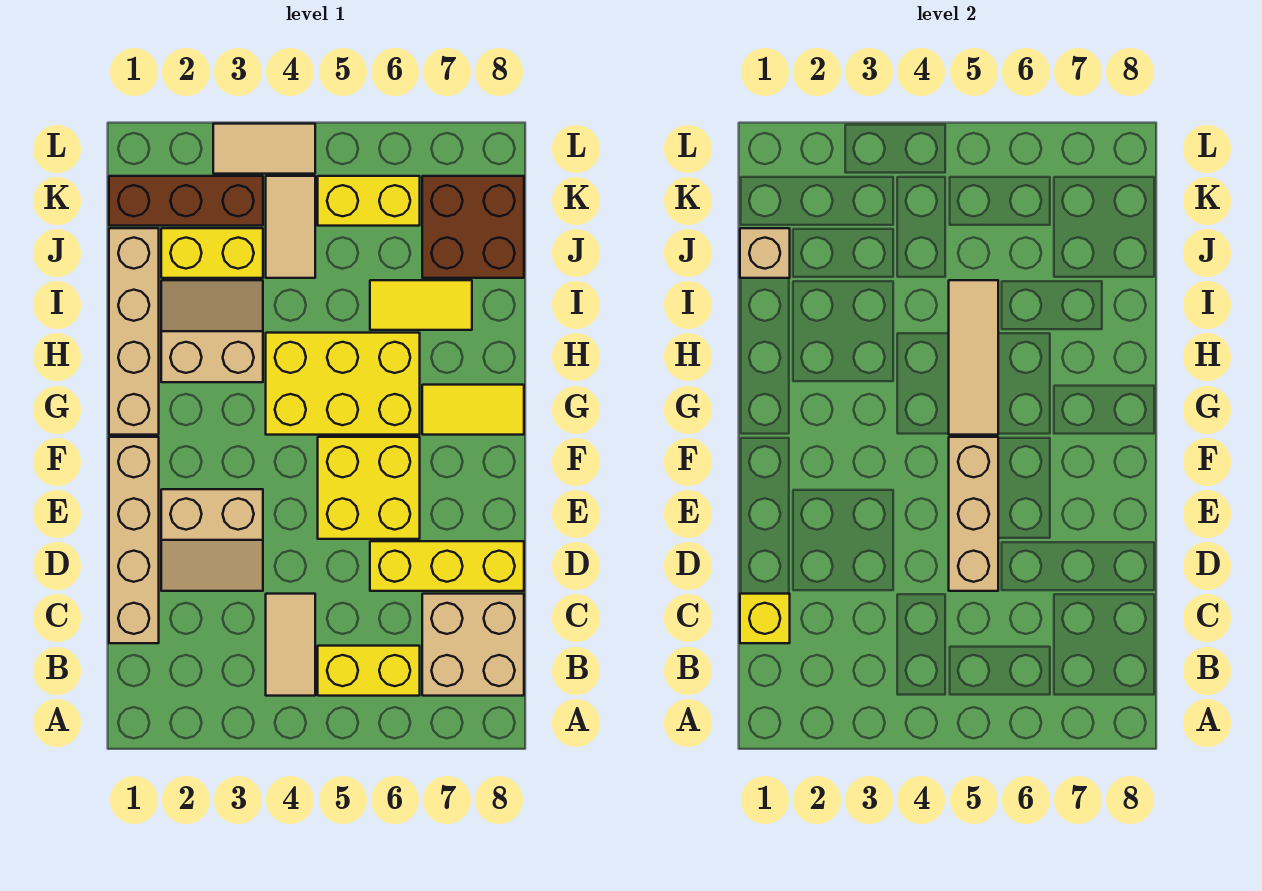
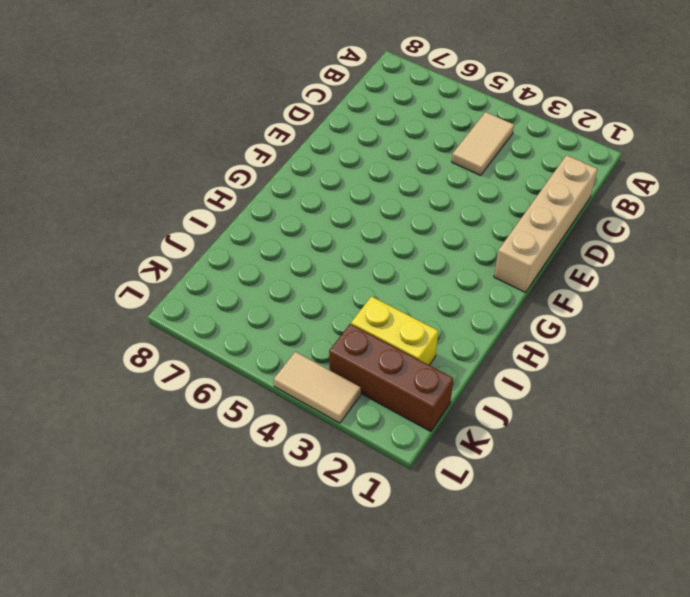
none -> yellow 1x2 brick [318,646,420,696]
none -> tan 2x2 brick [422,594,524,696]
none -> tan 2x2 slope [161,489,263,591]

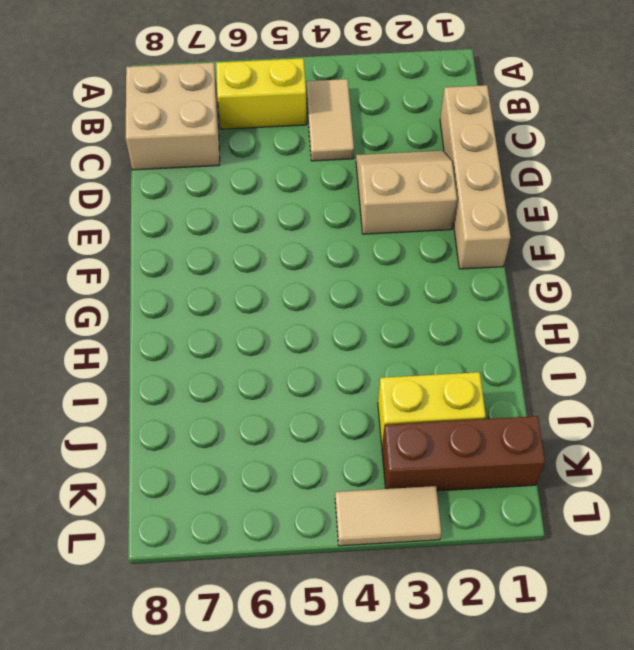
none -> yellow 1x3 brick [370,541,524,591]
none -> yellow 2x2 brick [318,437,420,539]
none -> tan 1x4 brick [109,228,159,435]

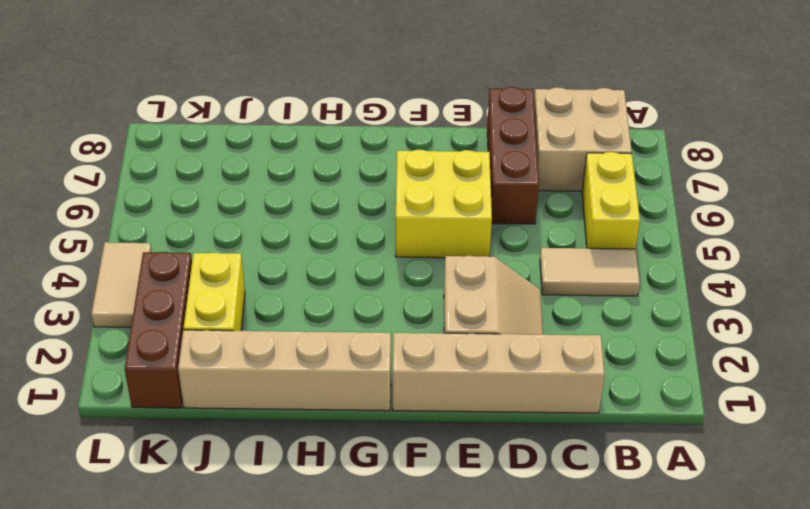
brown 1x3 brick [487,87,539,224] -> yellow 1x3 brick [370,541,524,591]
none -> yellow 2x3 brick [266,333,420,435]
none -> yellow 1x2 tile [422,385,524,435]
none -> tan 2x2 slope [161,280,263,382]

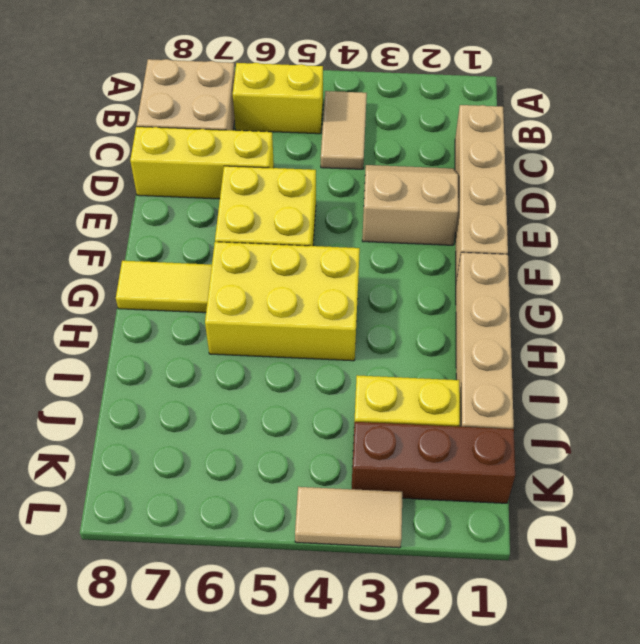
none -> tan 2x2 slope [161,280,263,382]
none -> yellow 1x2 tile [370,280,472,330]
none -> tan 1x2 tile [266,176,315,278]

